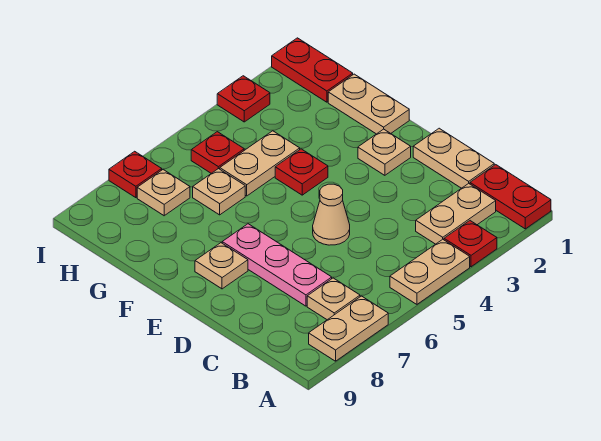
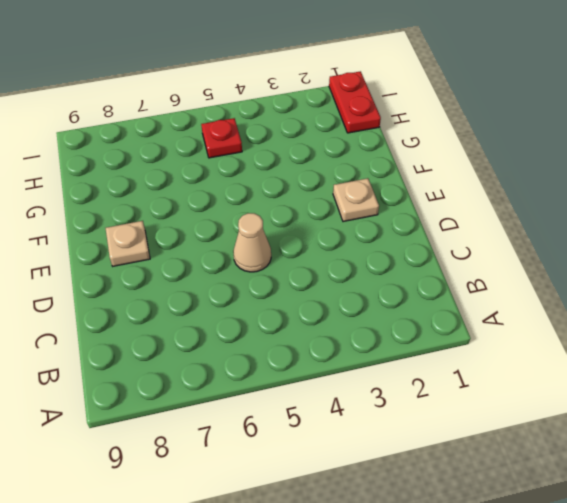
none -> red 1x2 plate [470,165,551,229]
none -> red 1x1 plate [444,221,497,267]
none -> tan 1x2 plate [390,239,470,304]

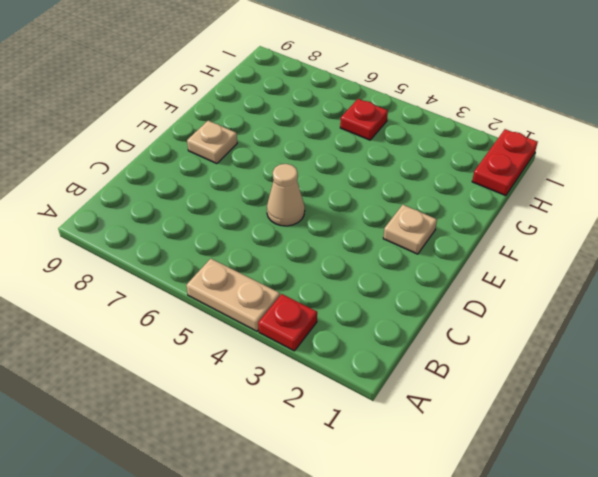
none -> red 1x2 plate [470,165,551,229]
none -> tan 1x2 plate [309,296,388,361]
none -> tan 1x2 plate [416,183,496,244]

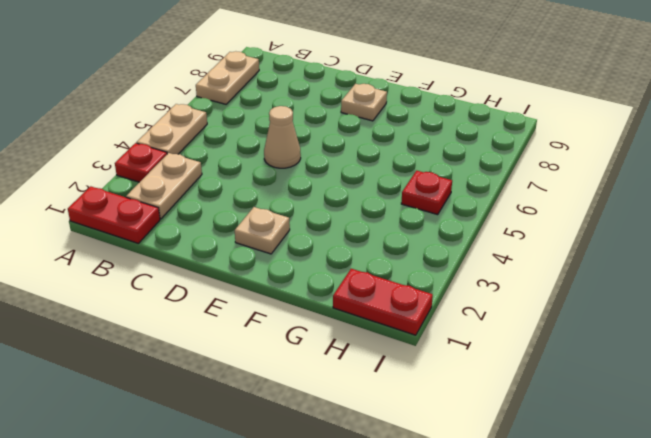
none -> tan 1x1 plate [307,278,360,320]
none -> tan 1x2 plate [413,128,494,188]
none -> pink 1x3 plate [222,224,332,306]

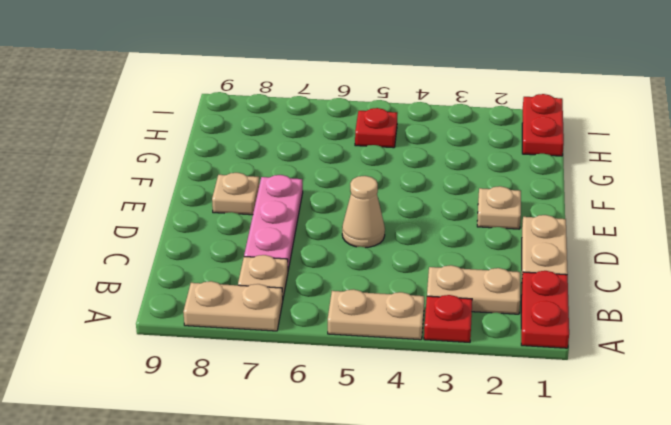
none -> tan 1x2 plate [328,74,409,134]
none -> red 1x1 plate [275,149,328,195]
none -> tan 1x2 plate [220,131,300,196]

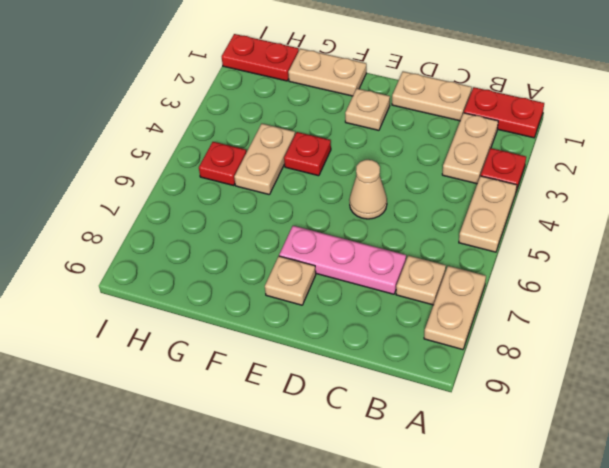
none -> tan 1x1 plate [193,169,245,215]
none -> tan 1x1 plate [137,170,190,216]
none -> red 1x1 plate [217,76,270,122]

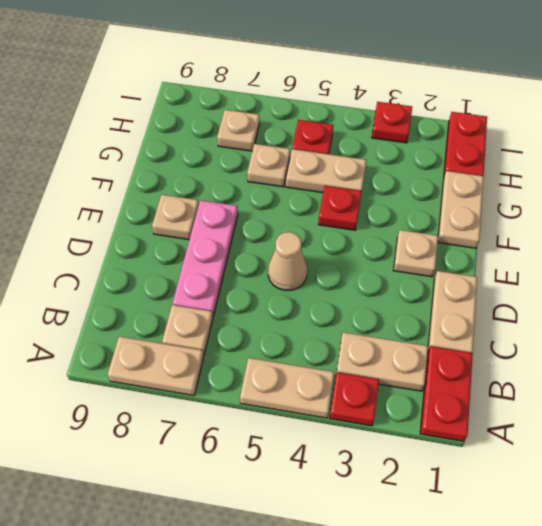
none -> red 1x1 plate [109,151,162,198]

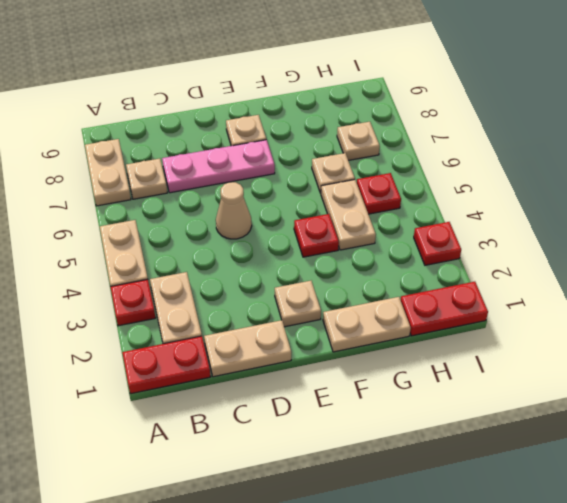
none -> red 1x1 plate [109,151,162,198]

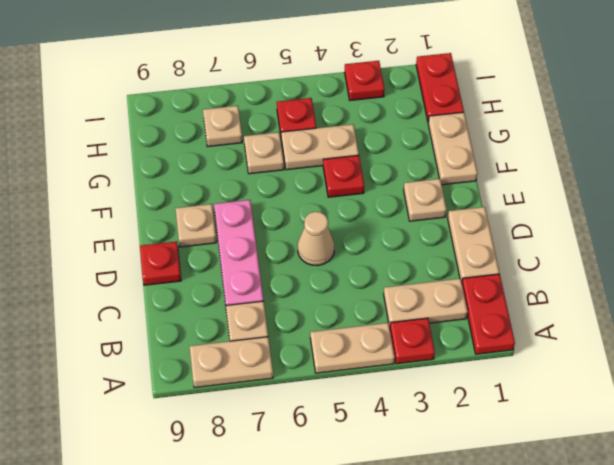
red 1x1 plate [140,241,181,285] -> red 1x1 plate moved to [109,151,162,198]

